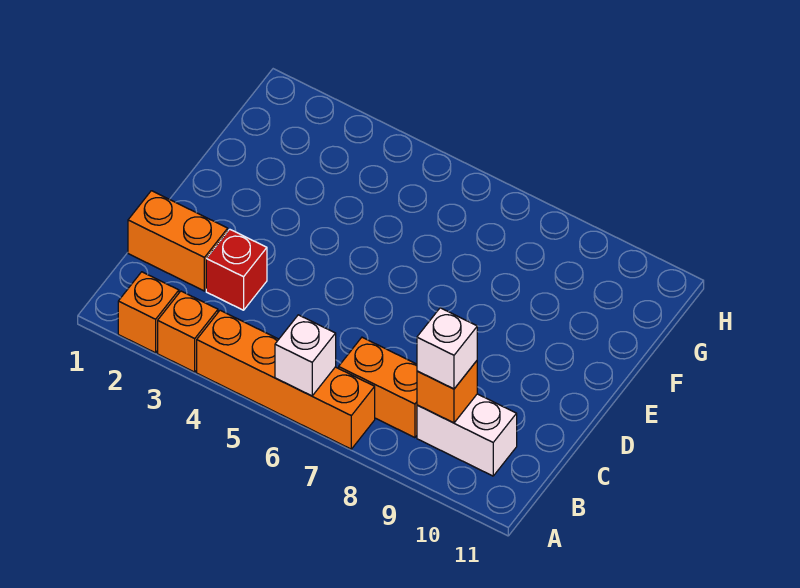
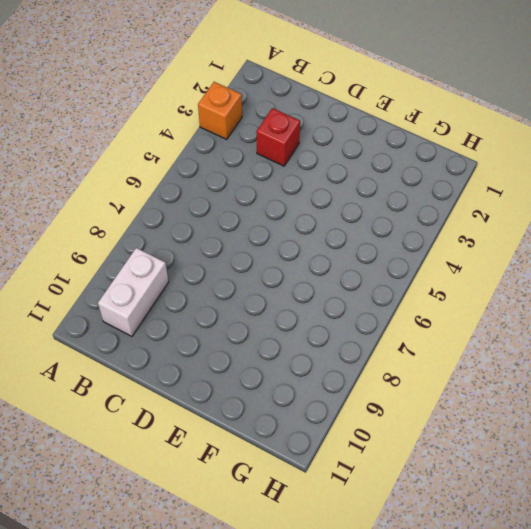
none -> orange 1x1 brick [118,272,179,353]
none -> orange 1x4 brick [197,310,375,449]

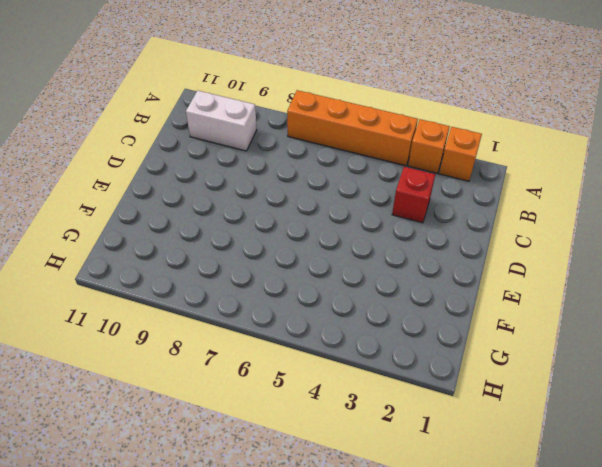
none -> orange 1x2 brick [339,337,417,438]
none -> orange 1x2 brick [128,191,228,291]

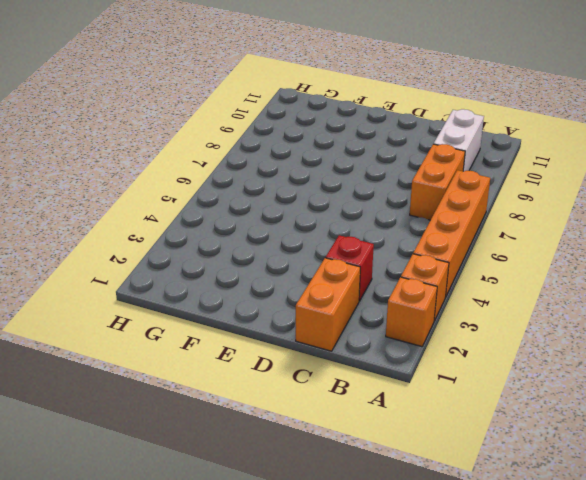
none -> white 1x1 brick [275,315,336,396]
none -> orange 1x1 brick [417,361,477,423]

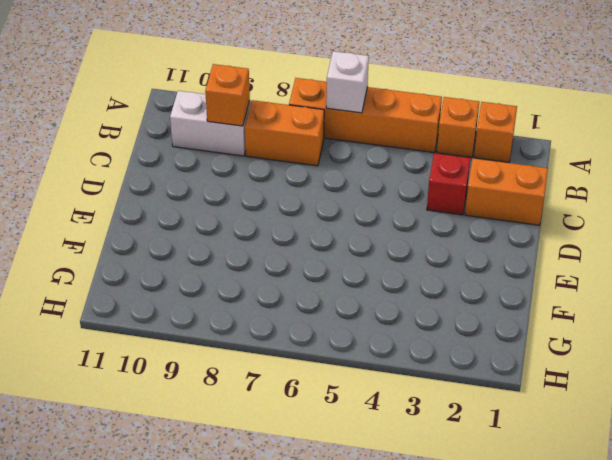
none -> white 1x1 brick [417,308,477,389]

